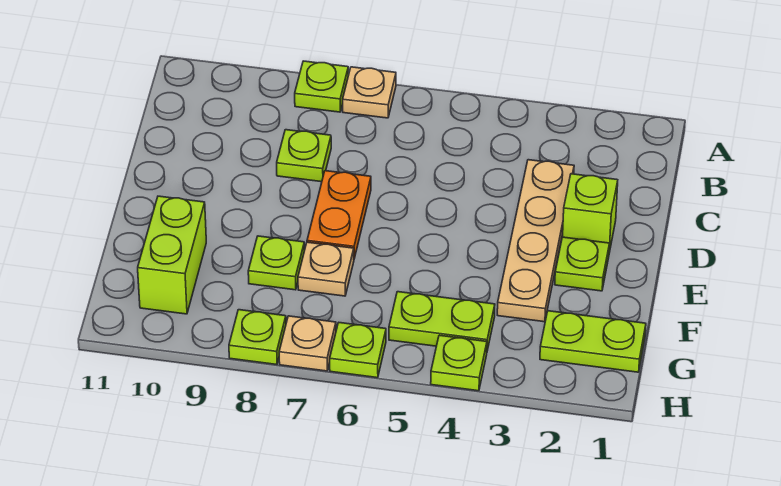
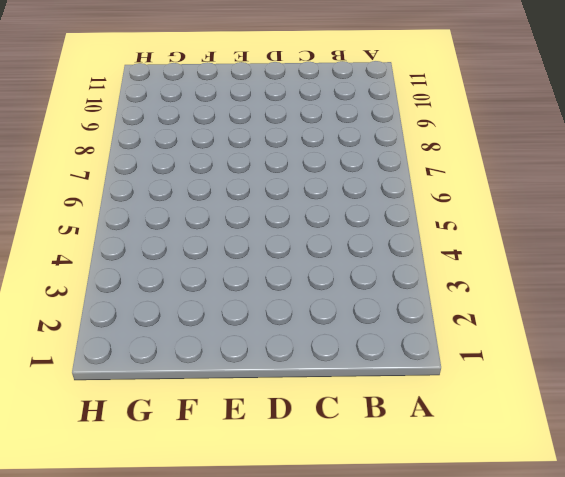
none -> tan 1x1 plate [343,67,396,118]
none -> lime 1x1 plate [295,61,348,112]
none -> tan 1x4 plate [497,160,574,322]

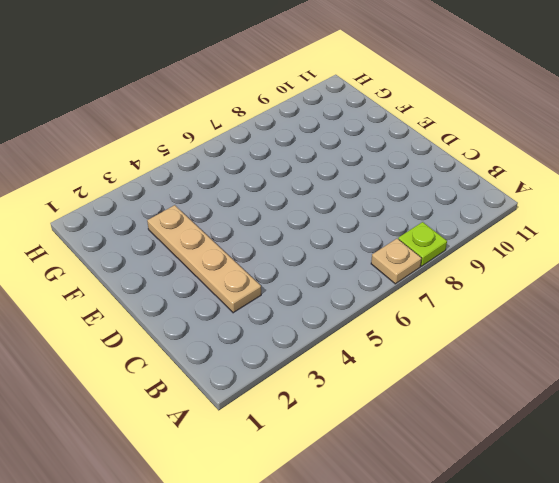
none -> lime 1x1 plate [277,130,331,182]
none -> lime 1x1 brick [563,174,618,253]
none -> orange 1x2 plate [307,171,371,258]

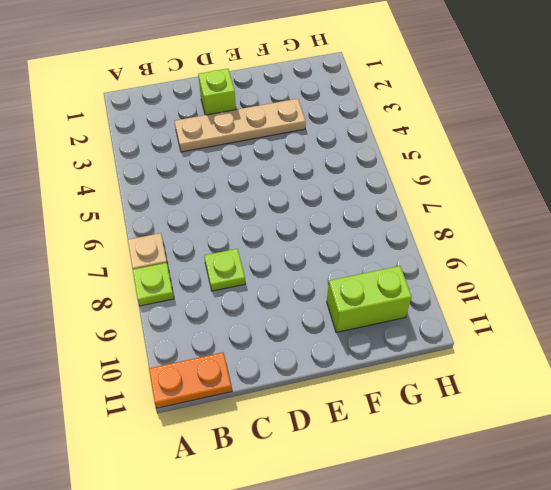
orange 1x2 plate [149,352,232,408] -> orange 1x2 plate moved to [307,171,371,258]
none -> lime 1x1 plate [555,237,610,291]
none -> tan 1x1 plate [298,242,354,296]
none -> lime 1x1 plate [248,236,305,290]

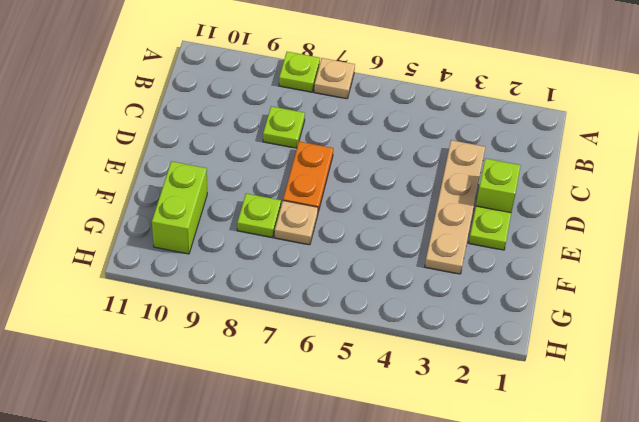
none -> lime 1x2 plate [540,311,646,372]
none -> lime 1x2 plate [389,292,495,351]
none -> lime 1x1 plate [431,335,487,391]

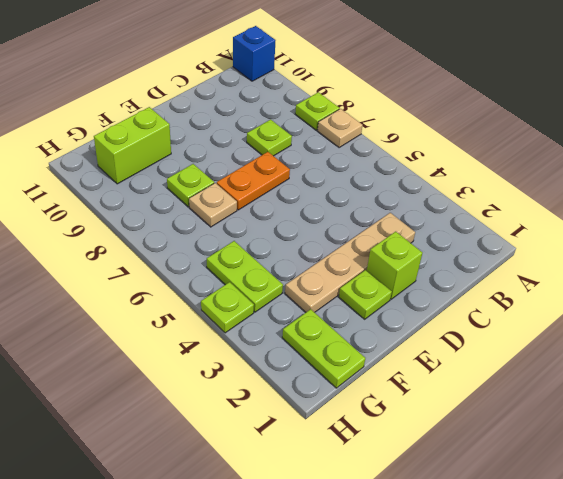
blue 1x1 brick [233,26,276,81] -> none
none -> lime 1x1 plate [330,323,386,378]
none -> tan 1x1 plate [279,316,336,371]
none -> lime 1x1 plate [229,310,286,365]

